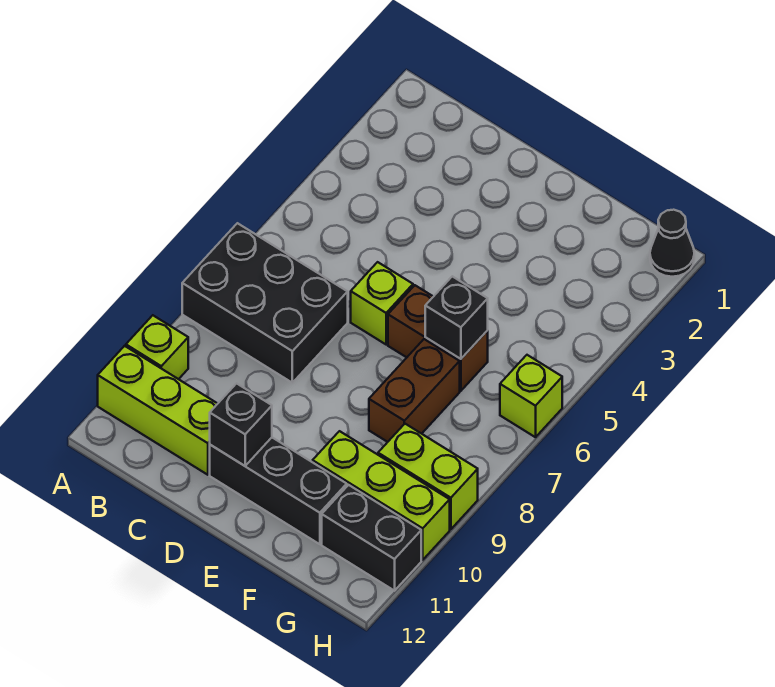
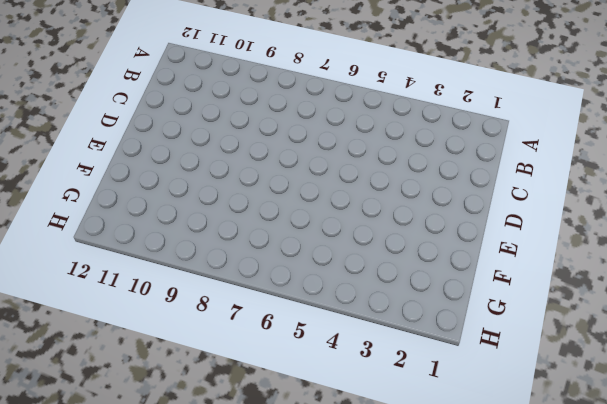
none -> black 2x3 brick [182,223,348,383]
none -> lime 1x1 brick [126,315,188,379]
none -> lime 1x3 brick [98,346,218,475]

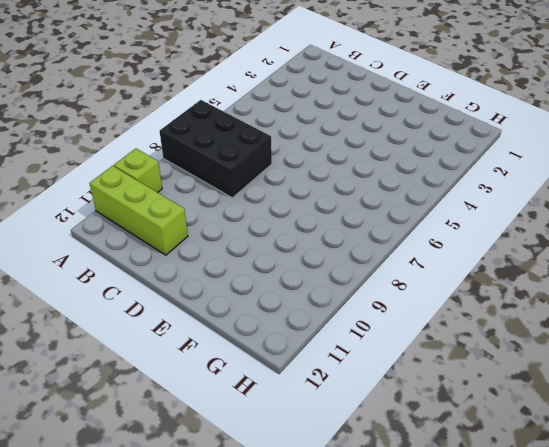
none -> lime 1x1 brick [351,262,413,344]
none -> black 1x3 brick [210,438,347,544]
none -> brown 1x2 brick [388,285,488,391]

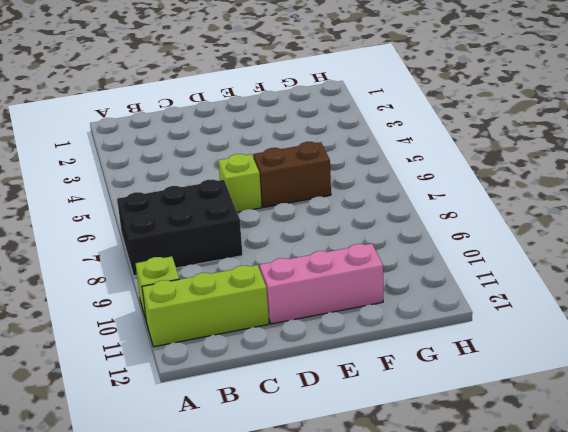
pink 1x3 brick [260,244,383,324] -> black 1x3 brick [210,438,347,544]
none -> brown 1x2 brick [369,339,460,442]
none -> lime 1x3 brick [313,431,450,560]
none -> lime 1x2 brick [378,424,478,529]

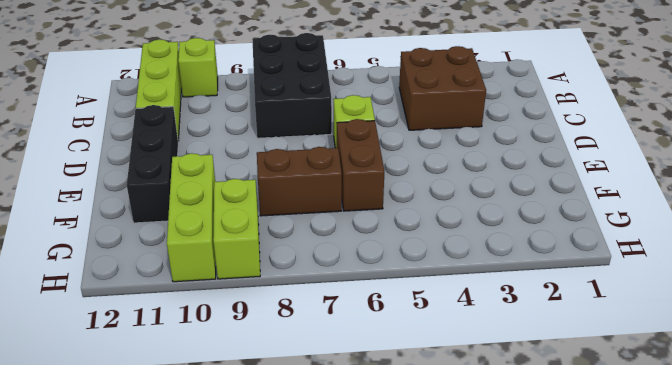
brown 2x2 brick [399,46,486,130] -> none
none -> black 1x2 brick [322,485,421,591]
none -> black 1x1 cone [650,210,694,277]
none -> lime 1x1 brick [500,355,562,437]

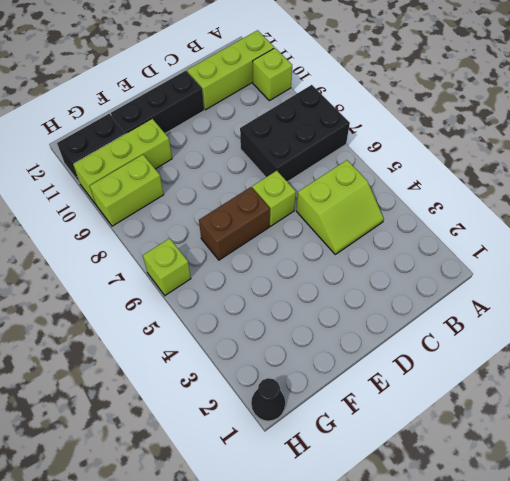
lime 2x2 slope [296,160,384,254] -> none
none -> brown 1x2 brick [369,339,460,442]
none -> black 1x1 brick [210,383,272,466]
none -> black 1x1 brick [425,276,488,359]

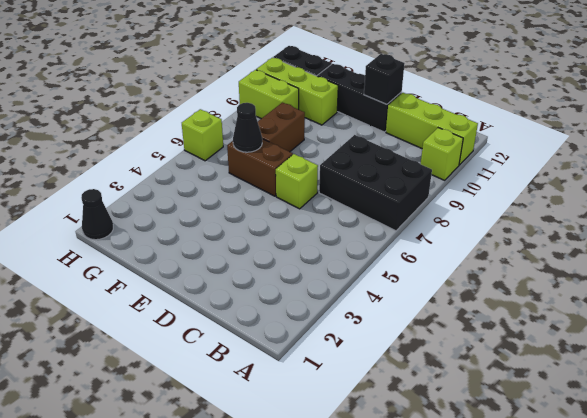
black 1x1 cone [233,103,262,152] -> black 1x1 brick [425,276,488,359]

